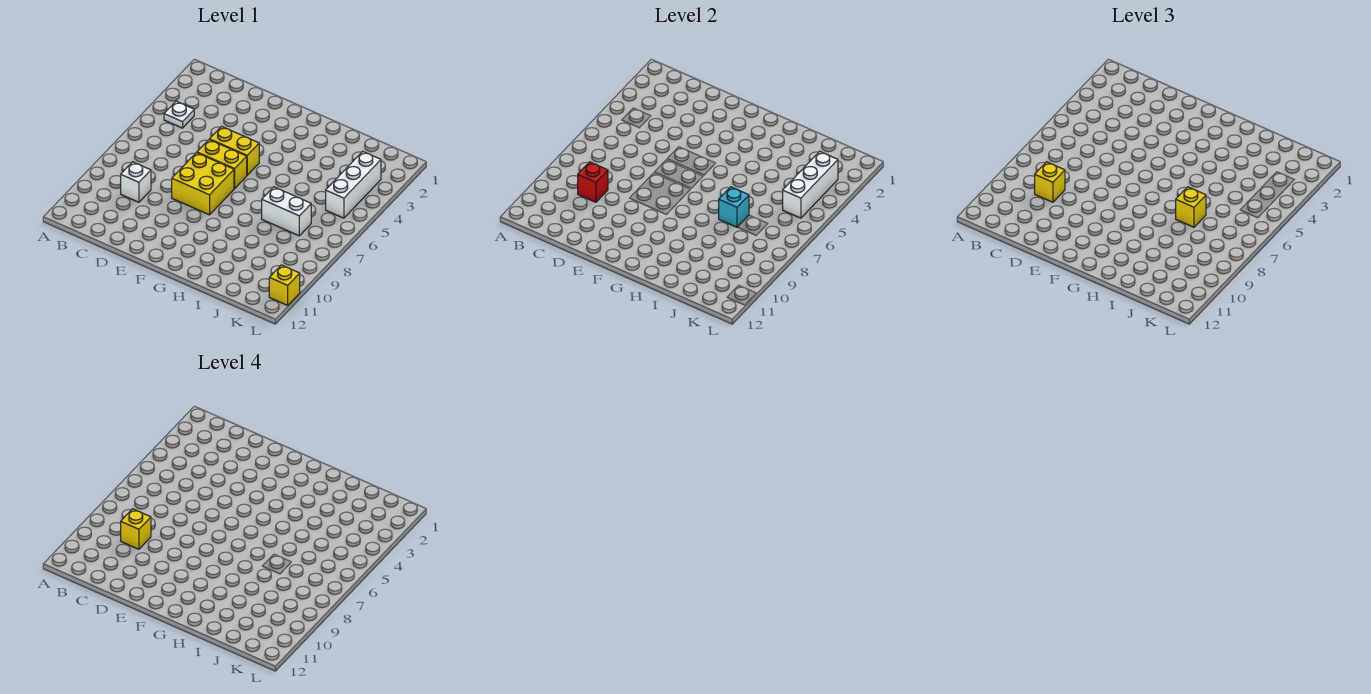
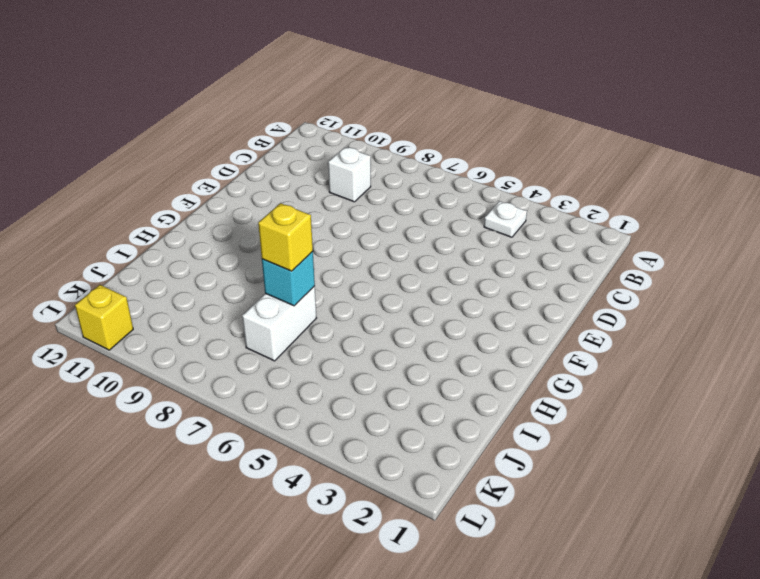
none -> yellow 1x2 brick [210,126,259,175]
none -> yellow 1x2 brick [197,140,247,189]
none -> yellow 2x2 brick [172,153,234,215]

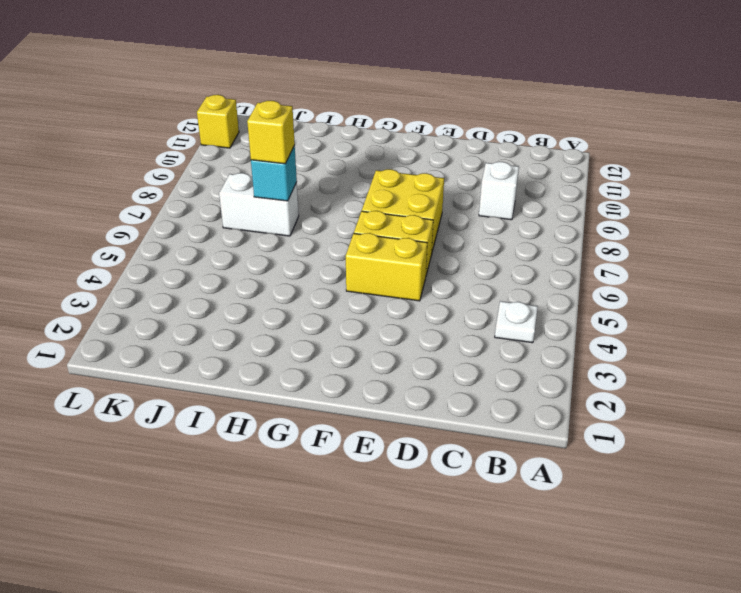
none -> white 1x3 brick [326,151,381,218]
none -> red 1x1 brick [578,162,608,202]
none -> white 1x3 brick [783,151,838,218]

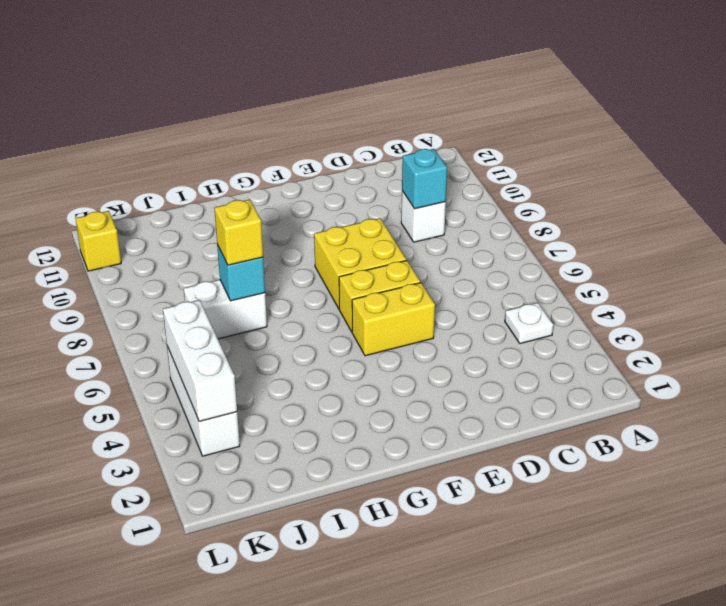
cyan 1x1 brick [402,149,447,209] -> red 1x1 brick [578,162,608,202]
none -> yellow 1x1 brick [1035,162,1065,202]
none -> yellow 1x1 brick [121,509,151,549]

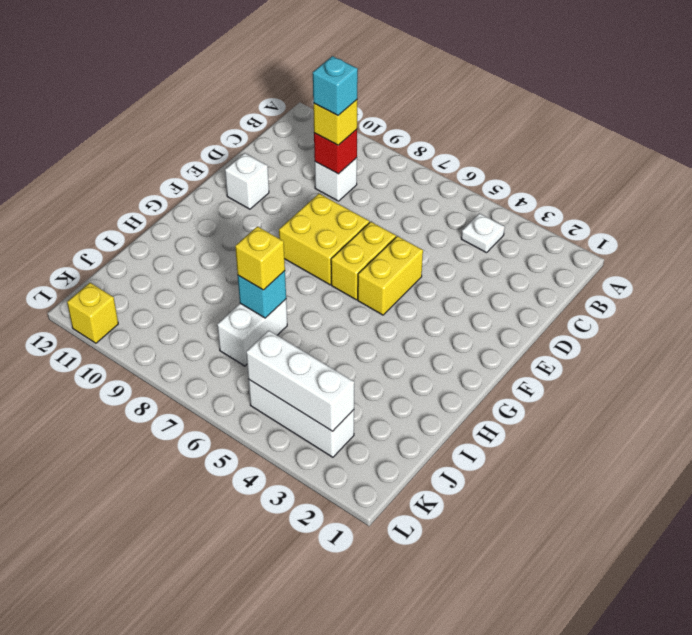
cyan 1x1 brick [313,56,358,115] -> yellow 1x1 brick [121,509,151,549]
white 1x1 brick [225,153,269,209] -> none

